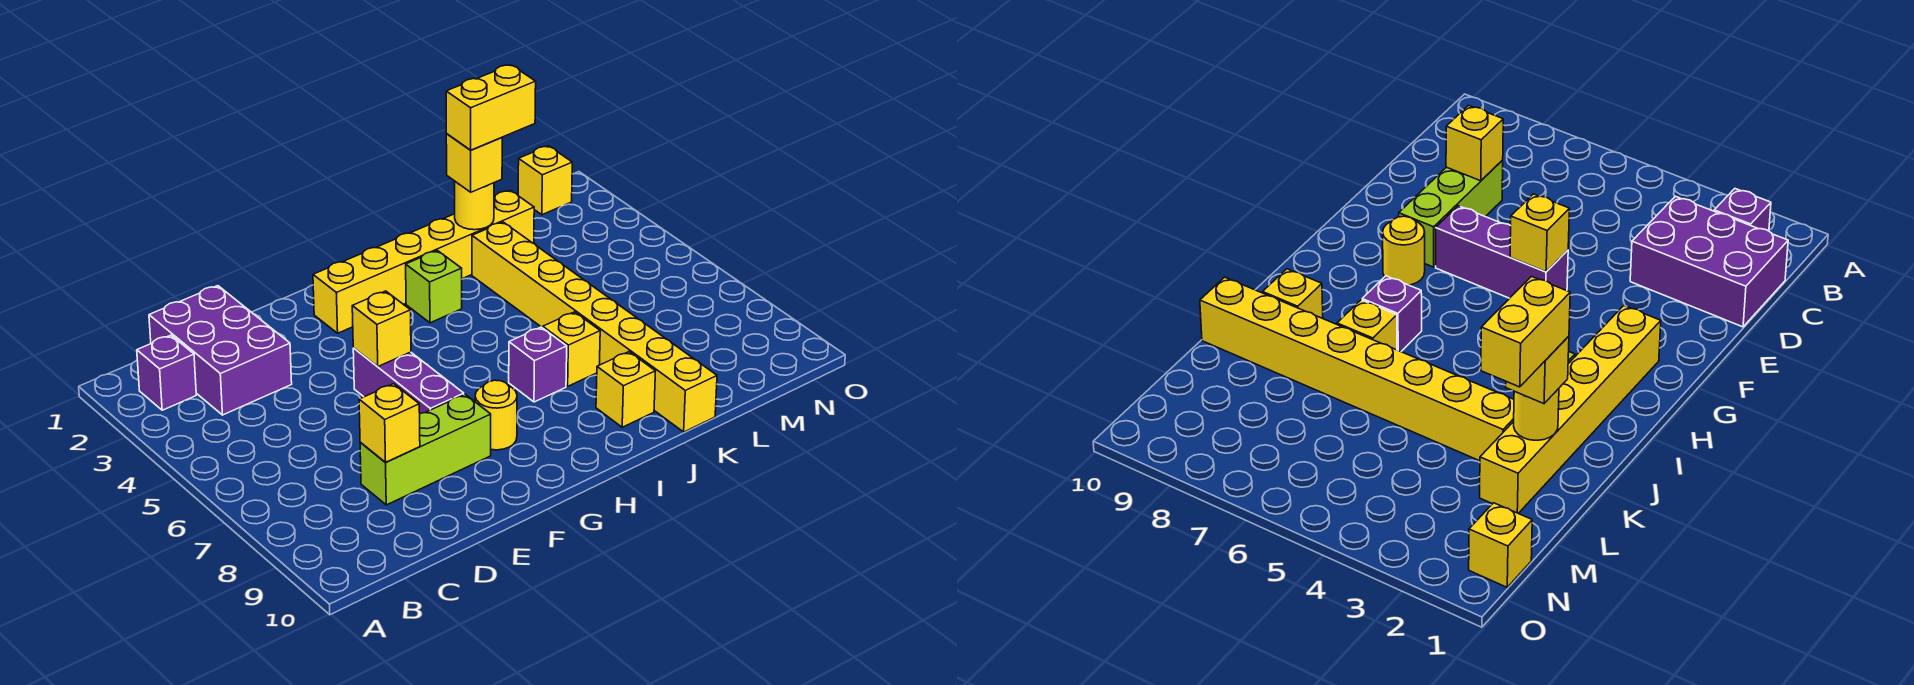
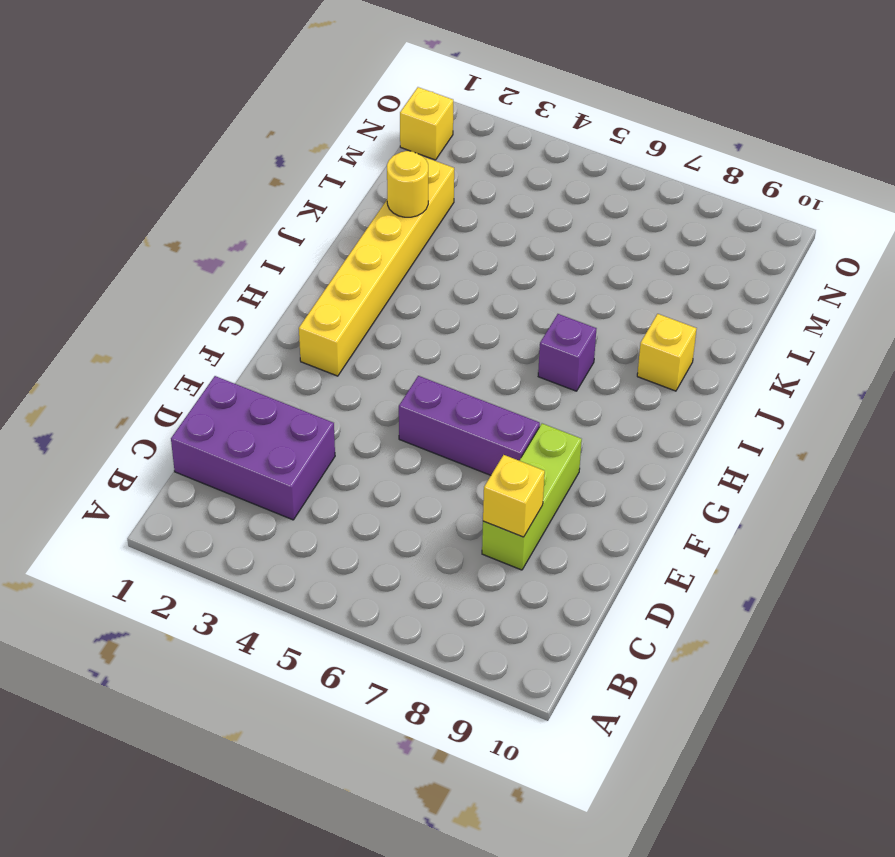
none -> purple 1x1 brick [137,335,196,410]
none -> yellow 1x1 round brick [475,380,517,450]
none -> lime 1x1 brick [406,250,462,323]

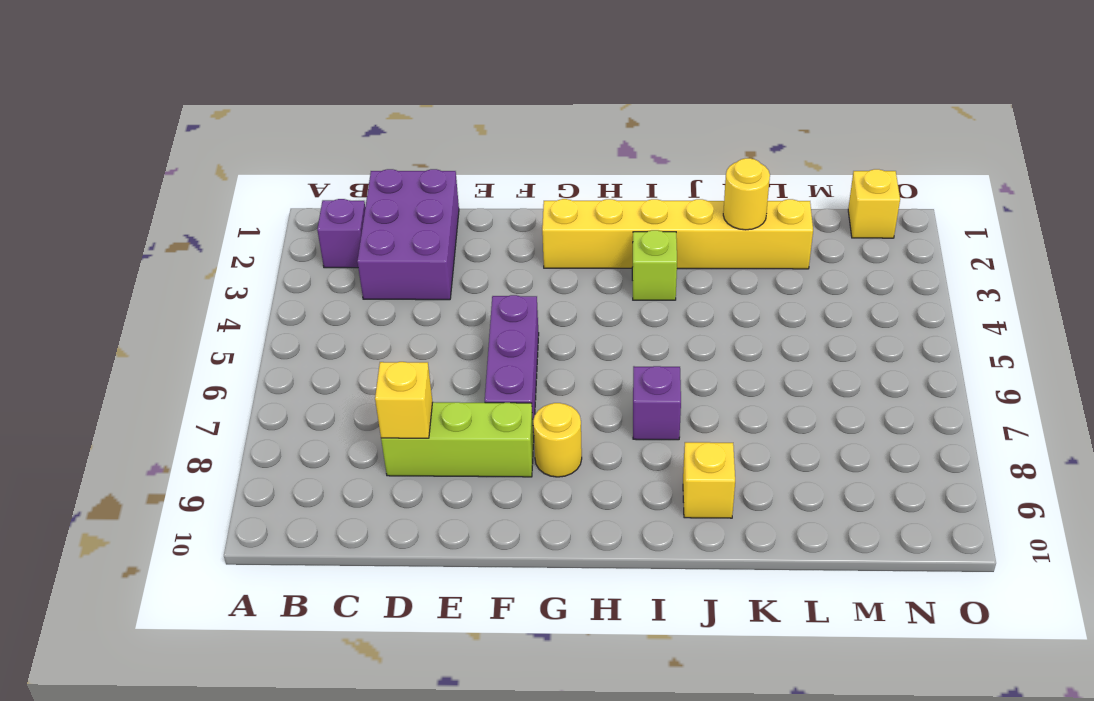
none -> yellow 1x1 brick [543,312,600,386]
none -> yellow 1x8 brick [472,222,717,432]
none -> yellow 1x1 brick [352,291,411,367]

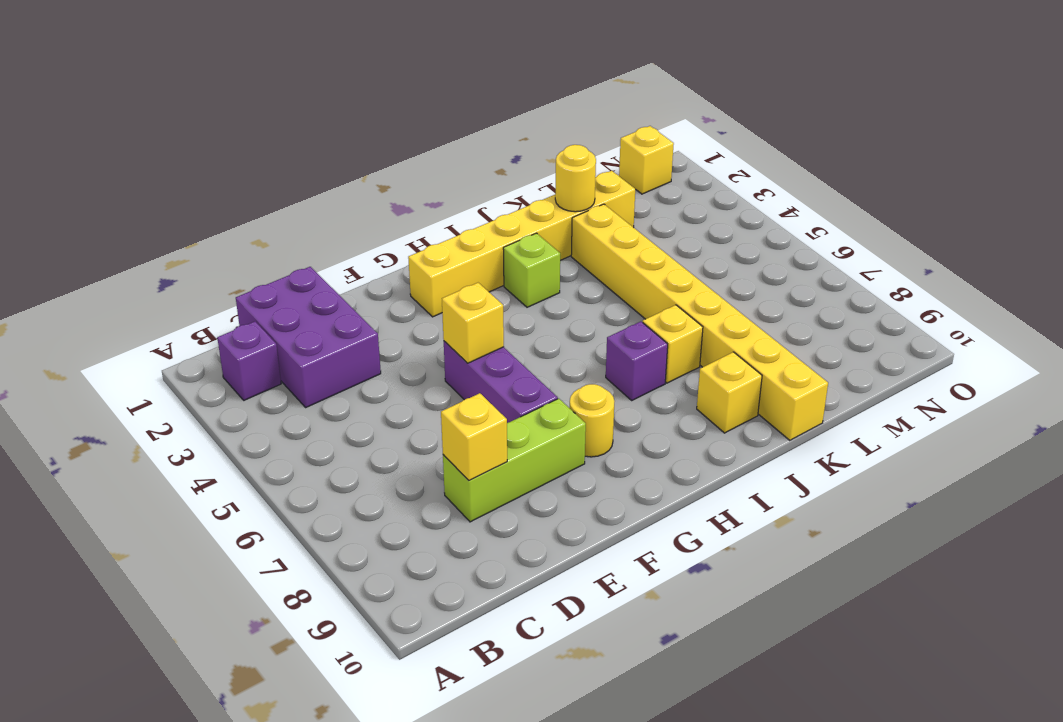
none -> yellow 1x1 brick [446,134,502,192]
none -> yellow 1x2 brick [446,65,536,150]

